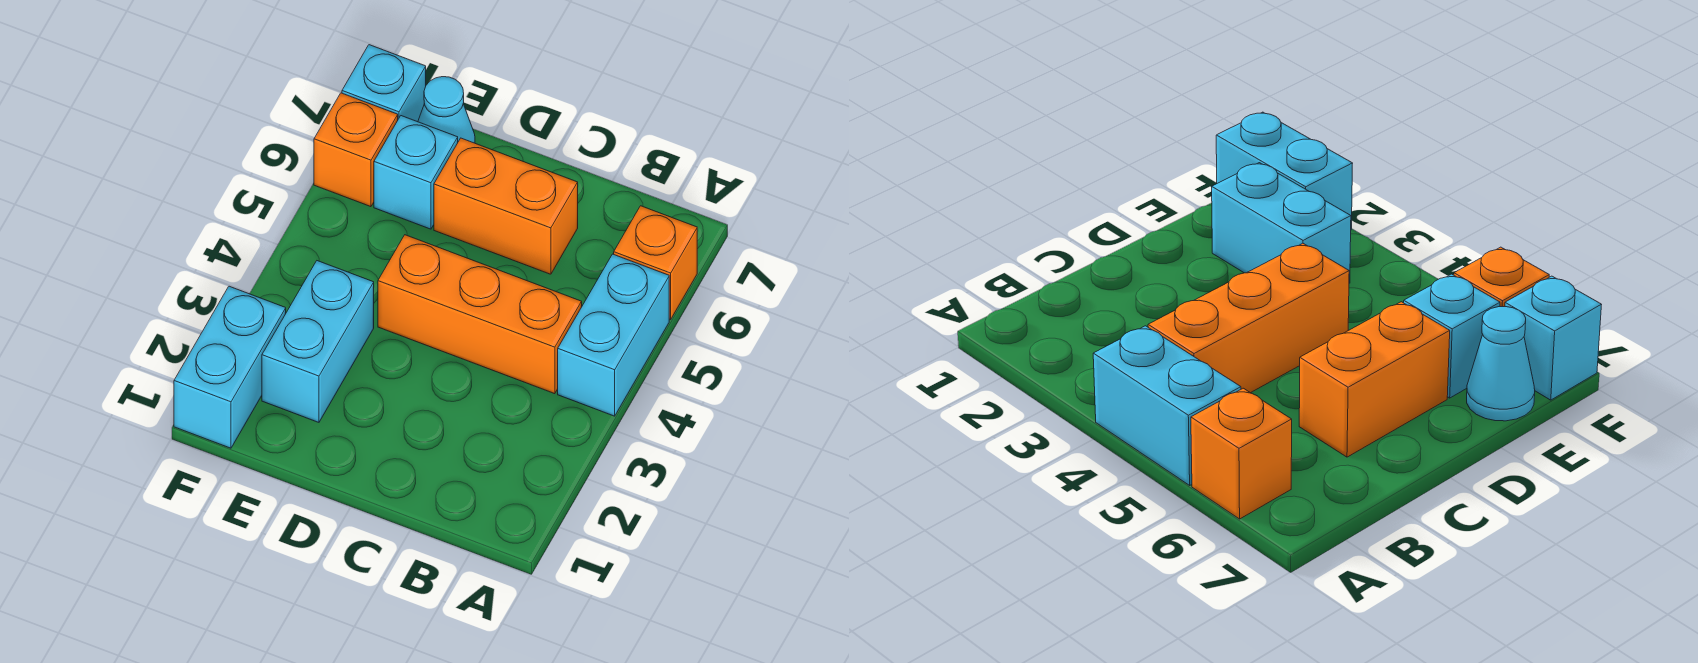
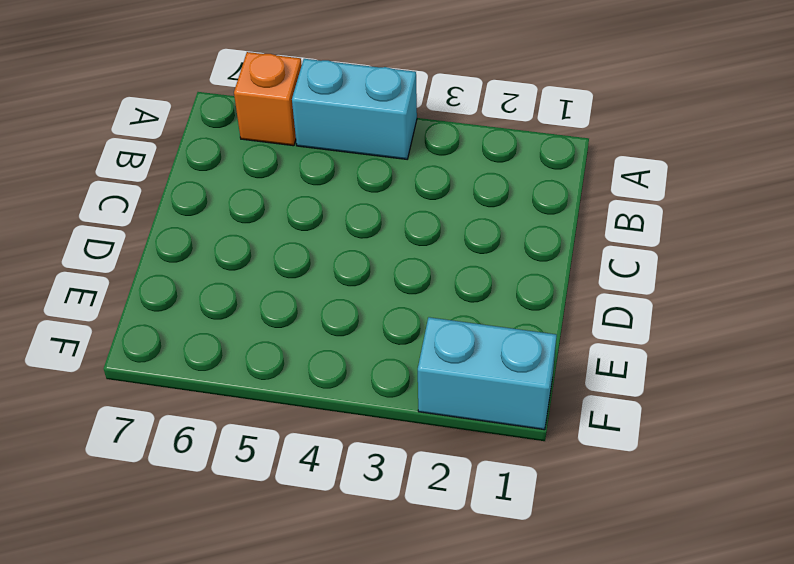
none -> orange 1x3 brick [378,235,582,394]
none -> orange 1x2 brick [434,138,578,274]

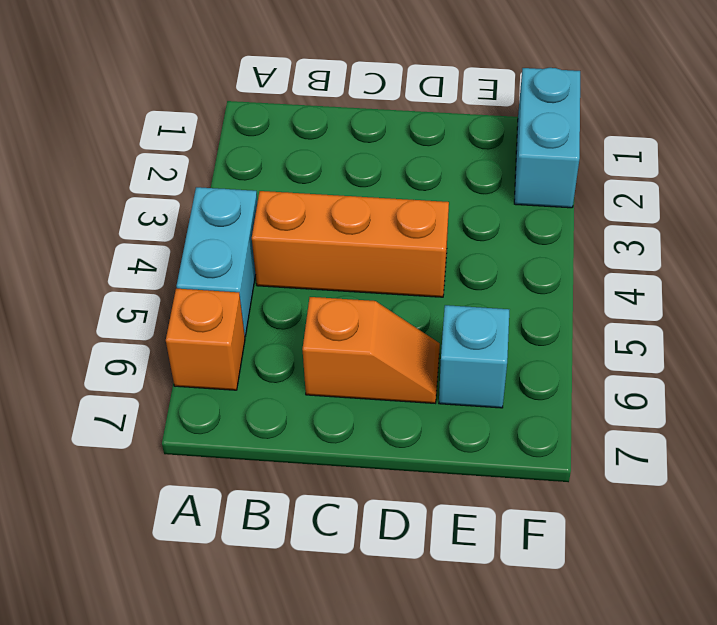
orange 1x2 slope [302,297,440,403] -> orange 1x2 brick [434,138,578,274]
none -> cyan 1x2 brick [262,261,374,422]
none -> cyan 1x1 cone [418,77,475,143]

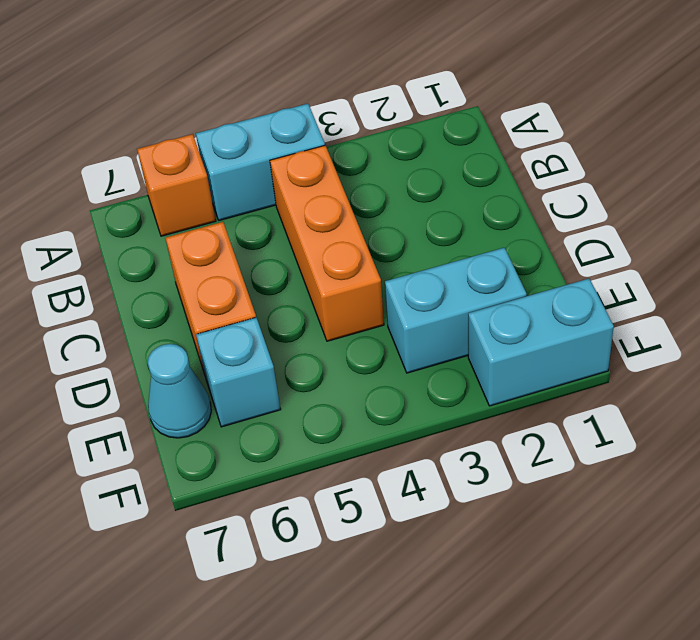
none -> orange 1x1 brick [314,93,398,207]
none -> cyan 1x1 brick [342,45,426,122]

